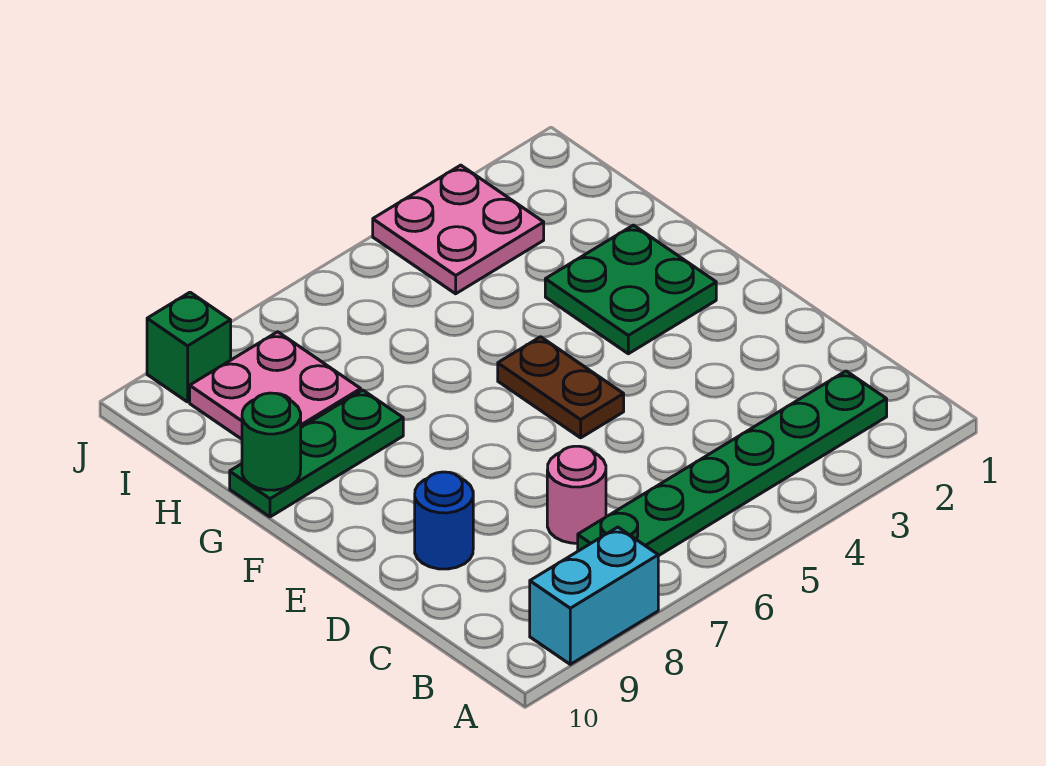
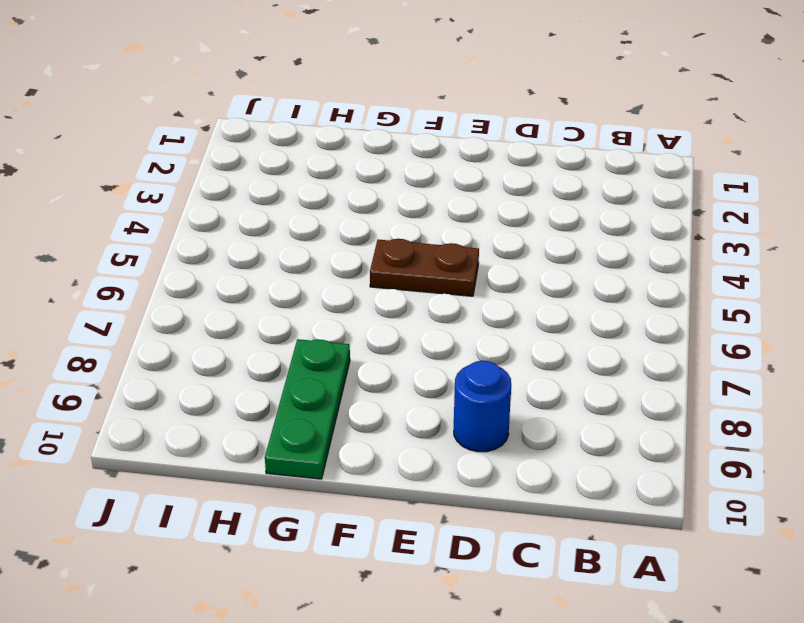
none -> cyan 1x2 brick [530,527,658,664]
none -> green 1x6 plate [578,371,887,556]

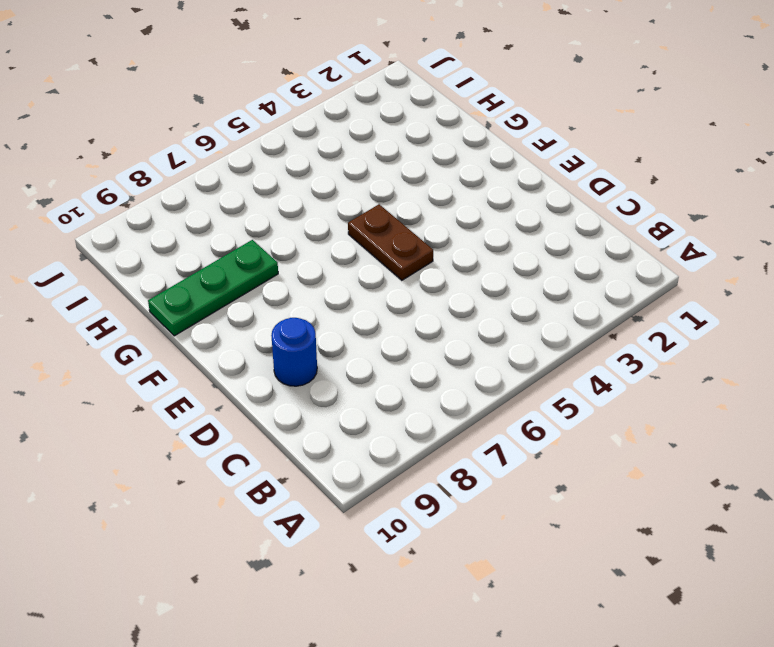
none -> cyan 1x2 brick [530,527,658,664]
none -> green 1x6 plate [578,371,887,556]

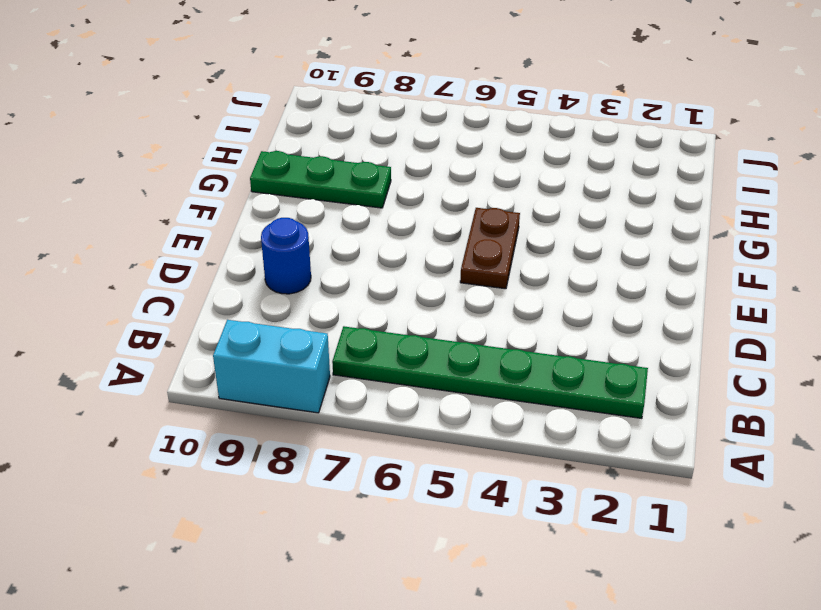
none -> pink 1x1 round brick [547,446,606,543]
none -> green 2x2 plate [545,225,716,354]

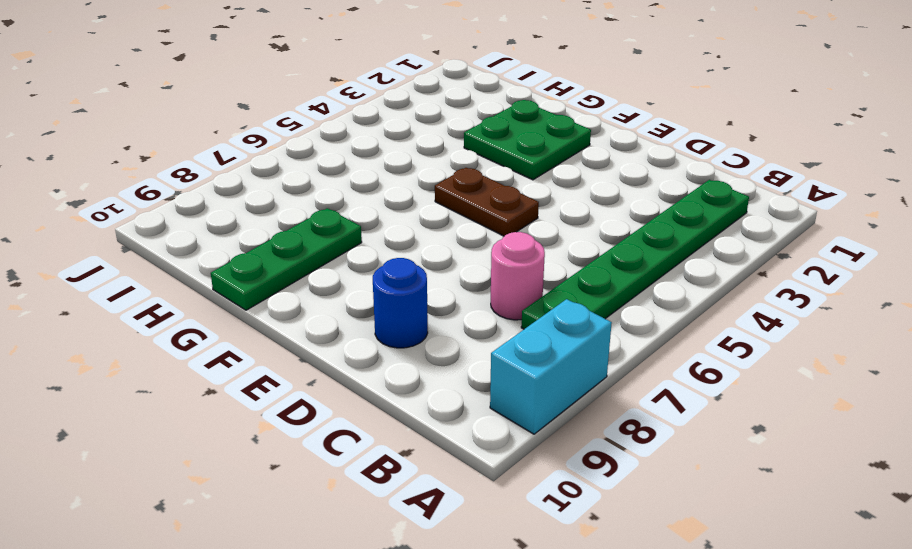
none -> pink 2x2 plate [190,332,361,439]
none -> pink 2x2 plate [373,165,544,294]

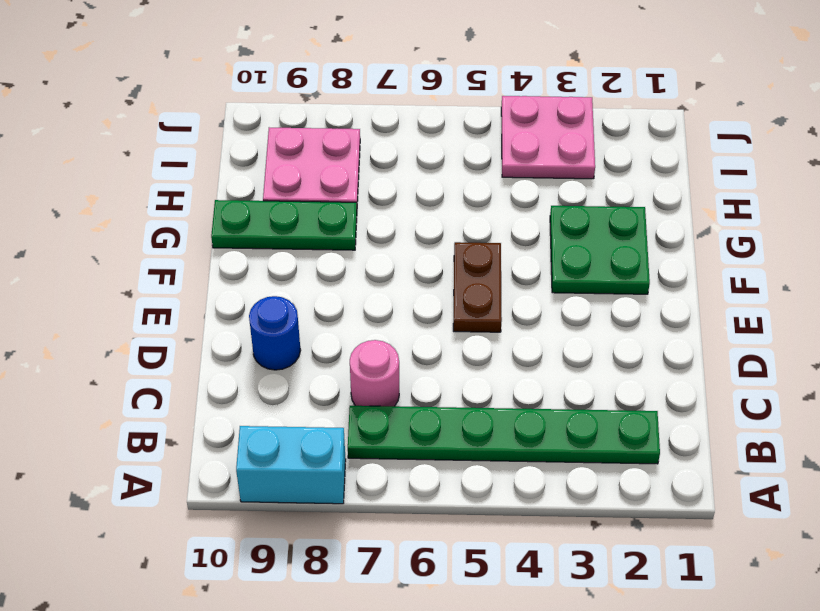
none -> green 1x1 brick [147,292,231,402]
none -> green 1x1 round brick [242,393,301,490]

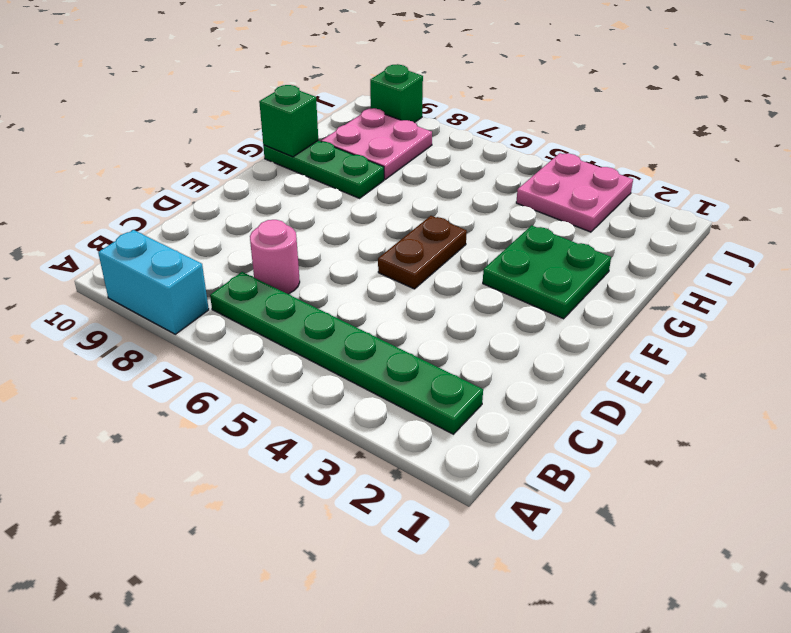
green 1x1 brick [259,85,318,157] -> green 1x1 round brick [242,393,301,490]
none -> blue 1x1 round brick [415,472,473,569]

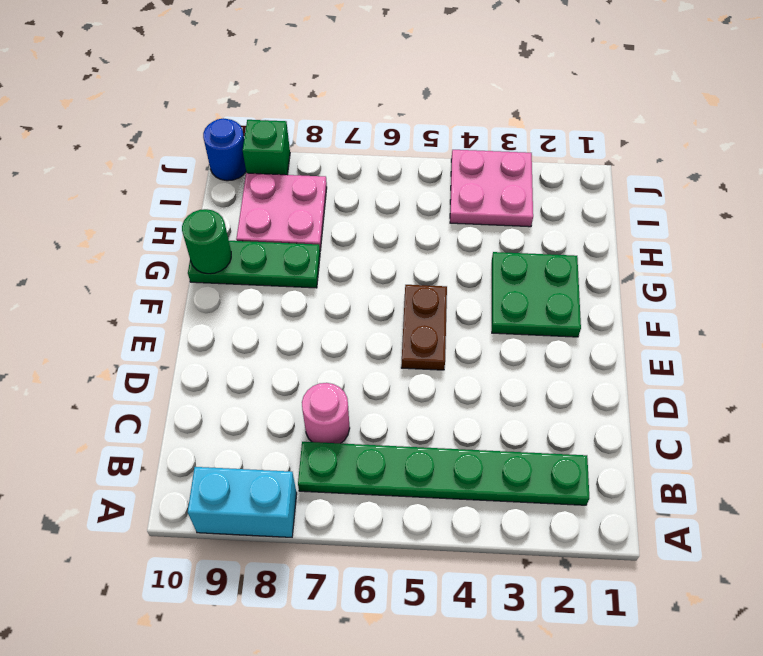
blue 1x1 round brick [203,118,246,181] -> blue 1x1 round brick moved to [415,472,473,569]

